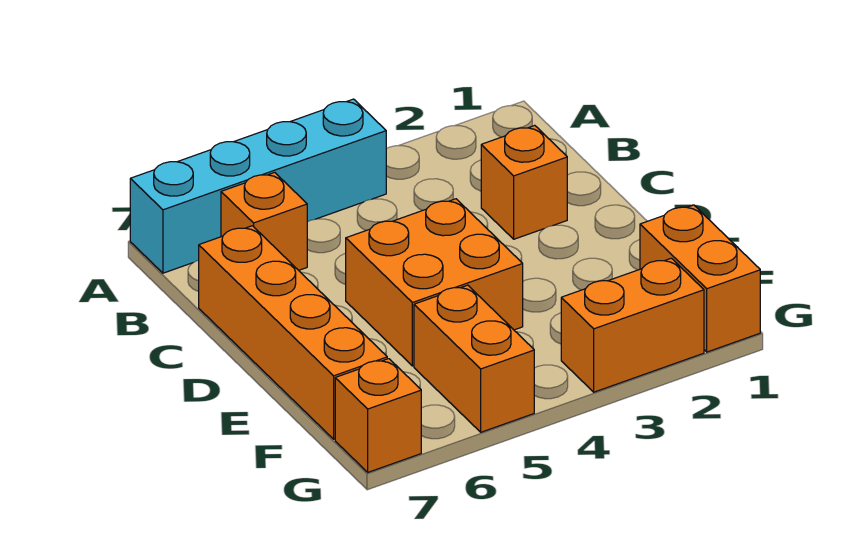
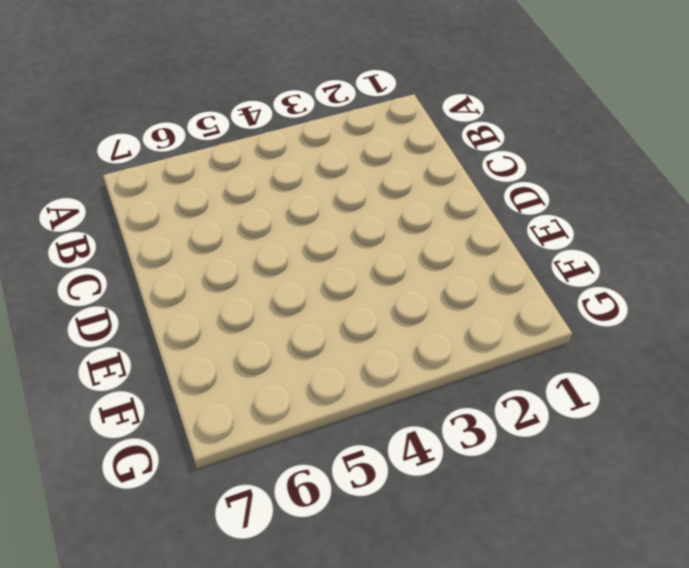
none -> cyan 1x4 brick [130,99,386,273]
none -> orange 1x1 brick [221,172,307,270]

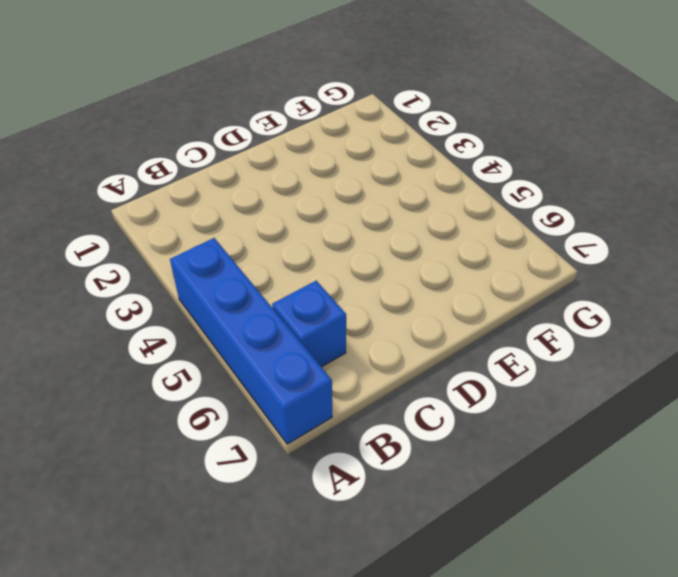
blue 1x4 brick [170,238,332,444] -> cyan 1x4 brick [130,99,386,273]
blue 1x1 brick [272,281,346,367] -> orange 1x1 brick [221,172,307,270]
none -> orange 1x1 brick [481,125,567,239]
none -> orange 1x4 brick [199,226,387,439]

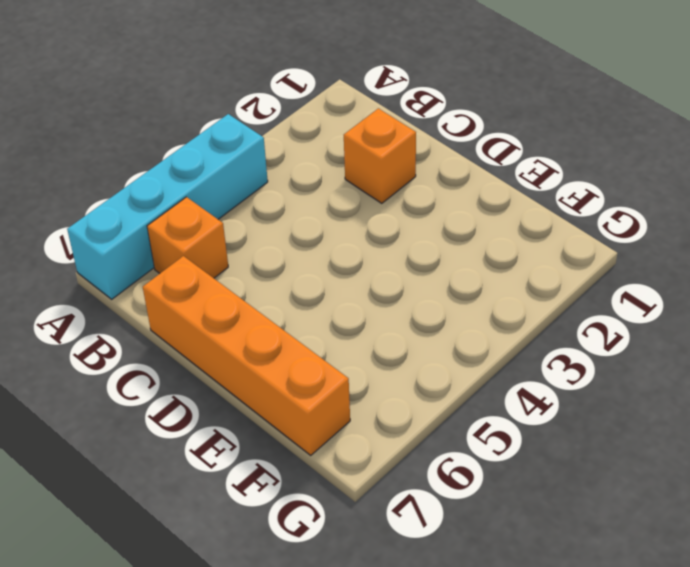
none -> orange 2x2 brick [346,199,523,366]
none -> orange 1x2 brick [640,205,760,352]

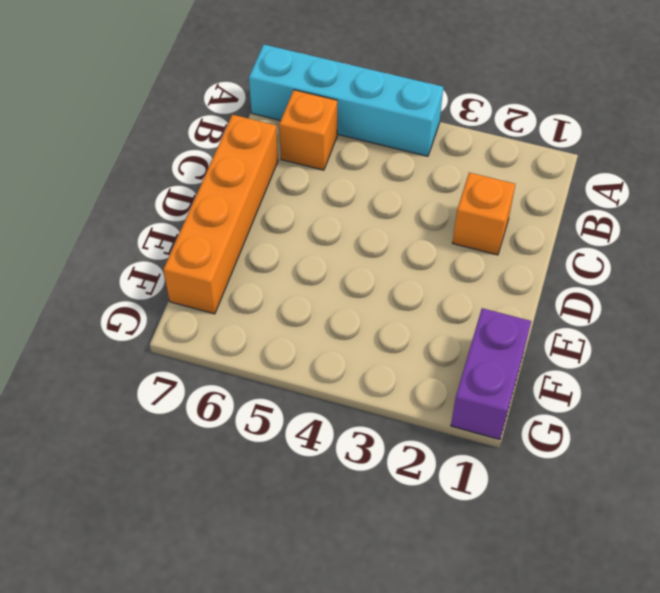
purple 1x2 brick [451,308,531,439] -> orange 1x2 brick [640,205,760,352]
none -> orange 2x2 brick [346,199,523,366]
none -> orange 1x2 brick [414,285,534,432]

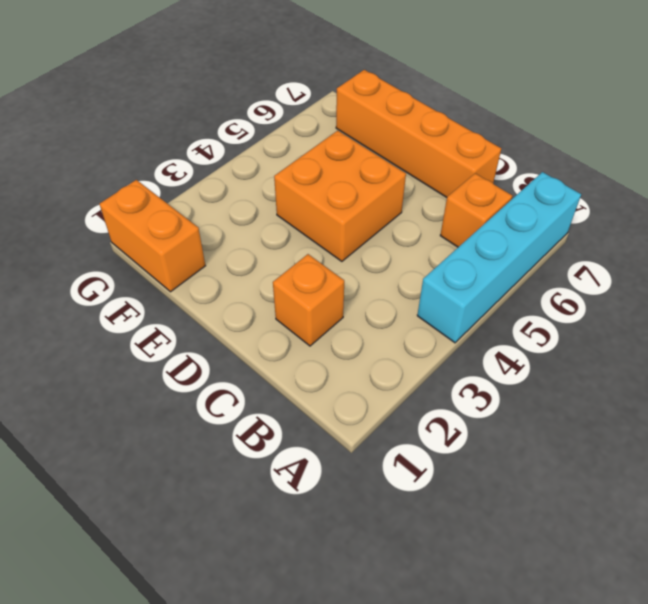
none -> orange 1x2 brick [414,285,534,432]
none -> orange 1x2 brick [561,258,704,392]

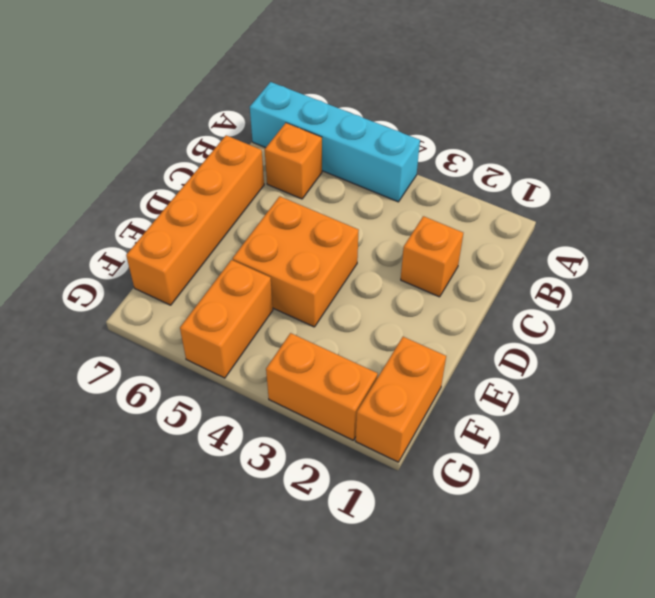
none -> orange 1x1 brick [335,359,421,472]

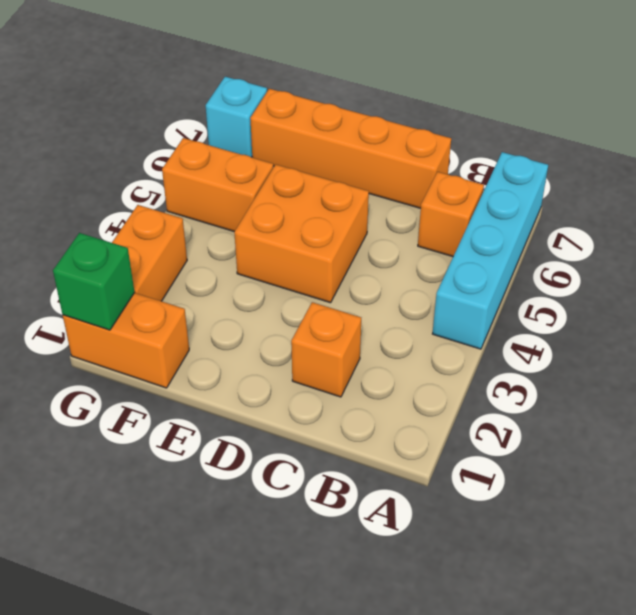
green 1x1 brick [53,233,135,330] -> none
cyan 1x1 brick [206,77,267,157] -> orange 1x1 brick [335,359,421,472]

